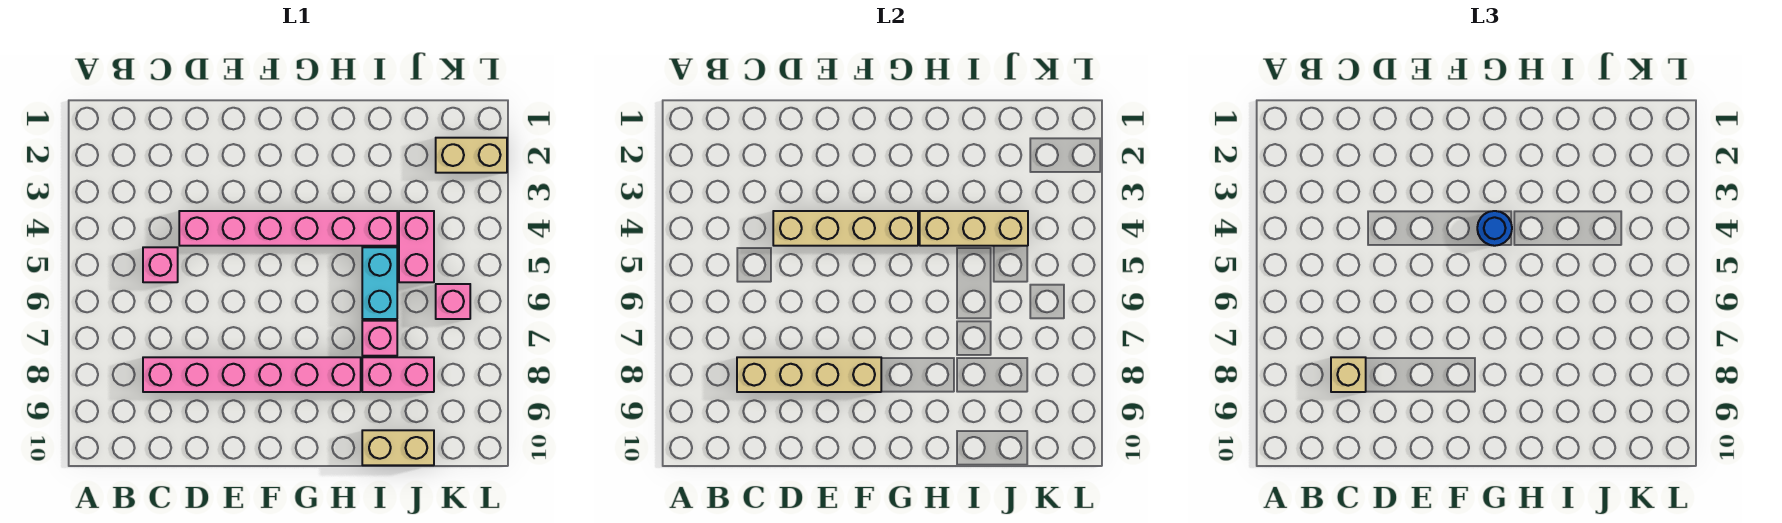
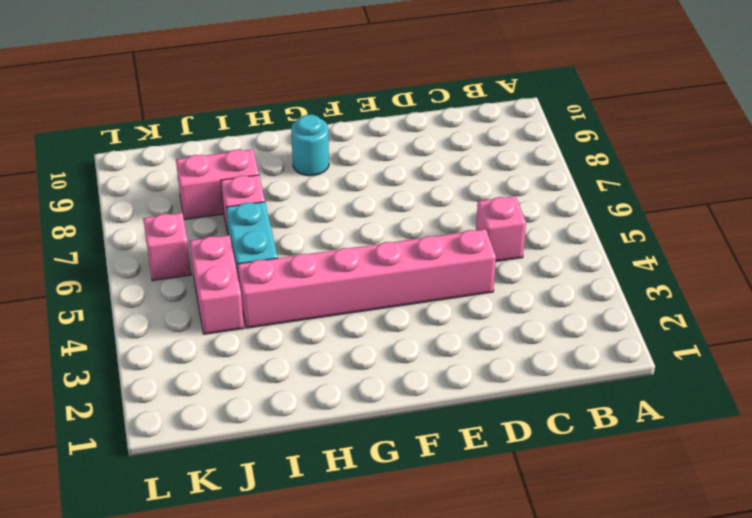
cyan 1x1 round brick [291,115,329,176] -> none
none -> pink 1x6 brick [143,357,361,392]
none -> tan 1x2 brick [362,430,434,465]
none -> tan 1x2 brick [436,138,507,173]

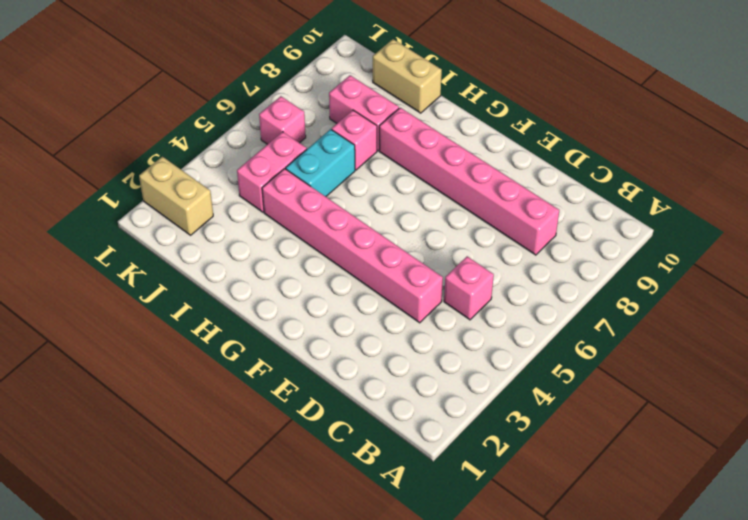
none -> tan 1x4 brick [737,357,881,392]
none -> tan 1x4 brick [773,211,918,246]
none -> tan 1x3 brick [920,211,1028,246]

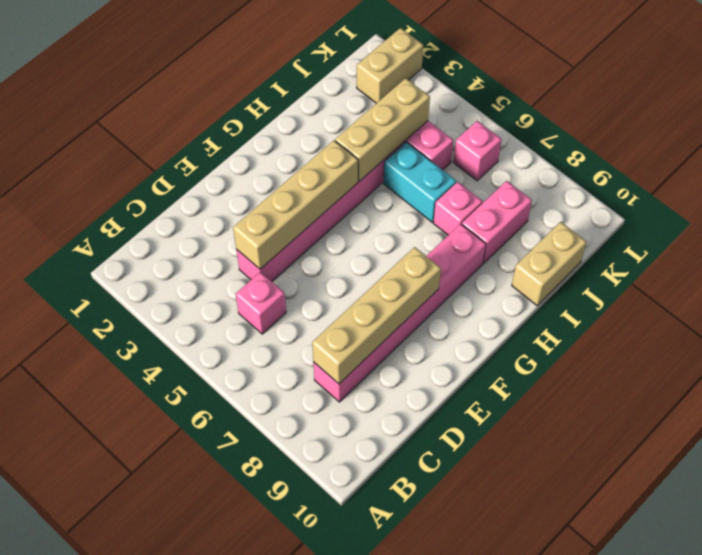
none -> tan 1x1 brick [1331,357,1366,392]
none -> blue 1x1 round brick [1477,211,1512,246]

